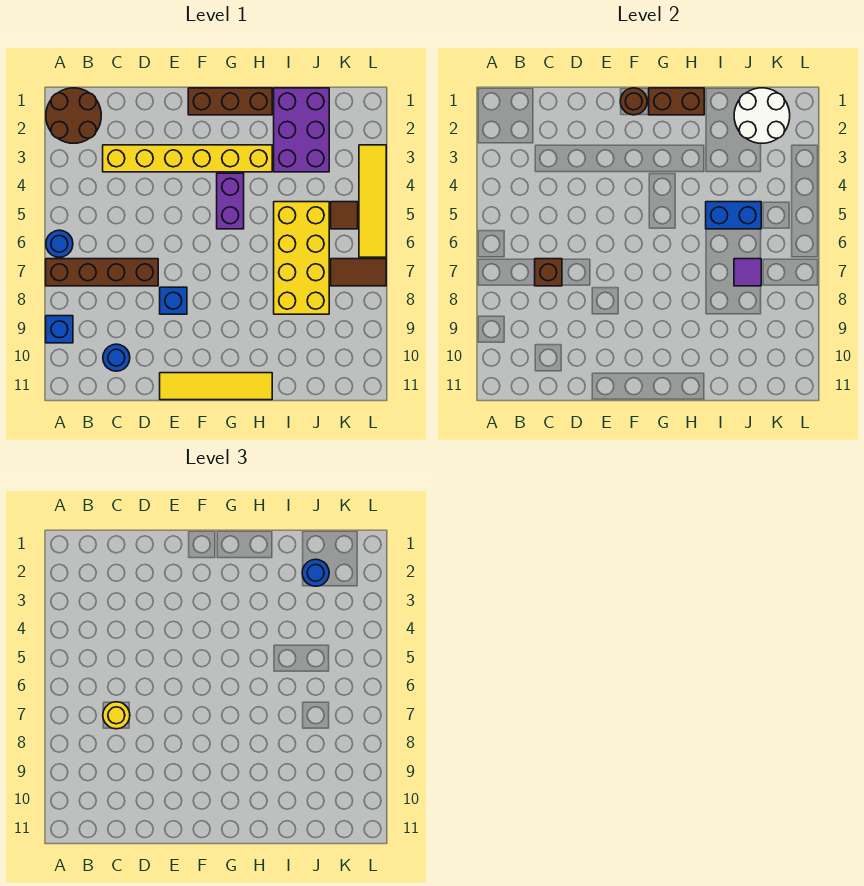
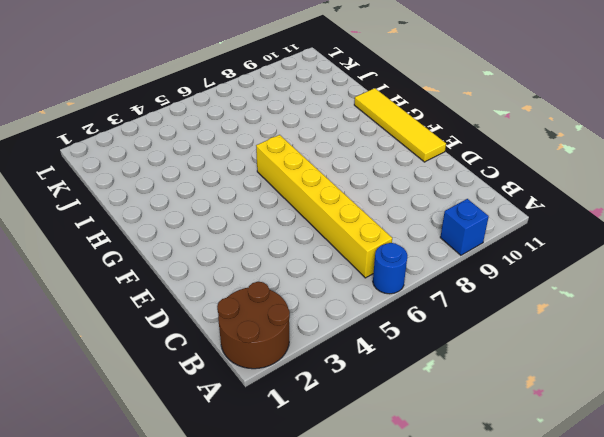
yellow 1x6 brick [256,135,392,278] -> yellow 1x6 brick moved to [103,145,272,172]
none -> brown 1x4 brick [46,259,158,286]
none -> blue 1x1 round brick [103,344,130,371]
none -> blue 1x1 brick [160,287,187,314]

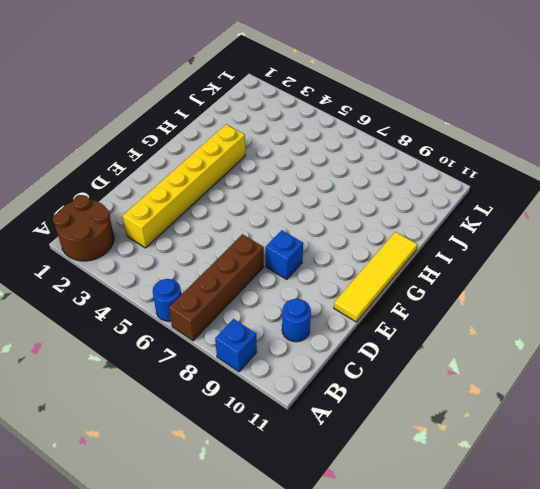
none -> brown 1x3 brick [188,88,272,115]
none -> purple 1x2 brick [217,173,244,229]
none -> purple 2x3 brick [274,88,329,172]

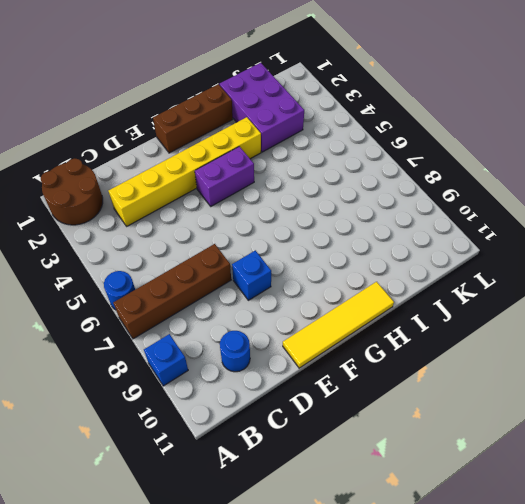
purple 1x2 brick [195,147,254,206] -> purple 1x2 brick turned to [217,173,244,229]
none -> yellow 2x4 brick [274,202,329,314]
none -> brown 1x1 tile [331,202,358,229]
none -> brown 1x2 tile [331,259,386,286]

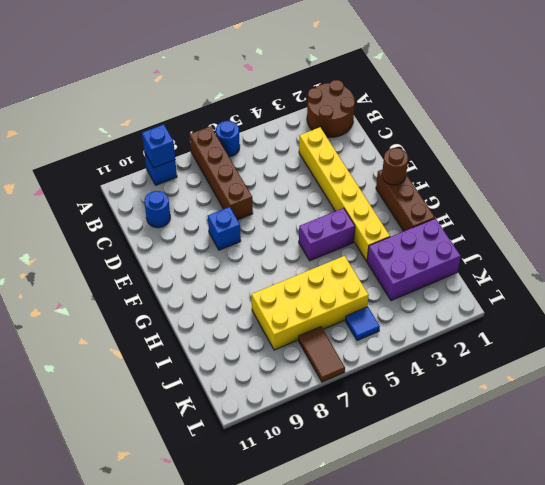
blue 1x1 brick [142,125,175,168] -> none
blue 1x1 tile [345,307,380,341] -> brown 1x1 tile [331,202,358,229]
none -> yellow 1x4 tile [160,373,272,400]
none -> yellow 1x4 tile [359,145,386,257]
none -> brown 1x1 brick [535,259,562,286]

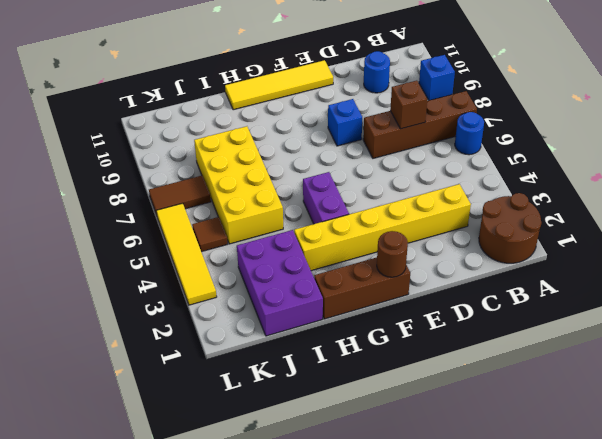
none -> brown 1x2 brick [649,88,704,115]
none -> blue 1x2 brick [706,202,761,229]
none -> white 2x2 round brick [734,88,790,143]

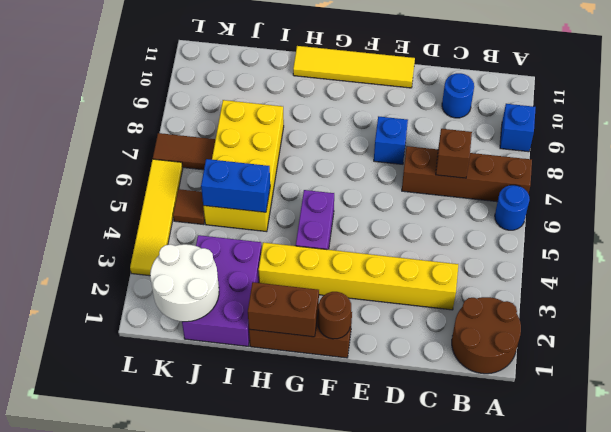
none -> purple 1x1 tile [734,259,761,286]
none -> yellow 1x1 round brick [103,702,130,729]
none -> blue 1x1 round brick [302,559,329,586]

